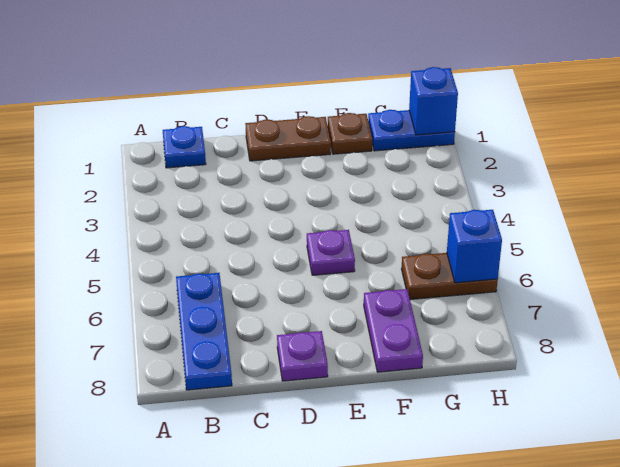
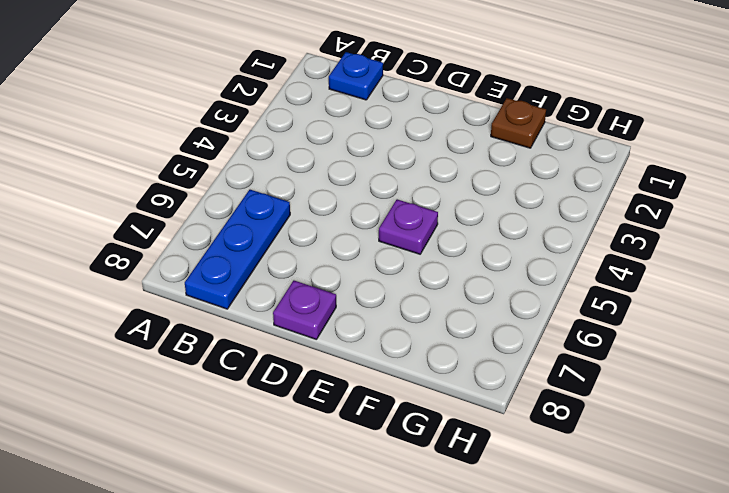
none -> brown 1x2 plate [245,116,331,161]
none -> purple 1x2 plate [364,289,423,372]

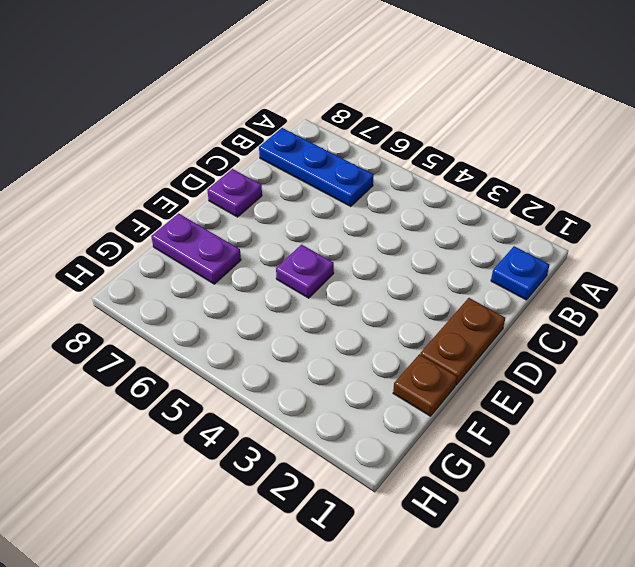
none -> blue 1x2 plate [368,110,455,151]
none -> brown 1x2 plate [402,253,498,300]

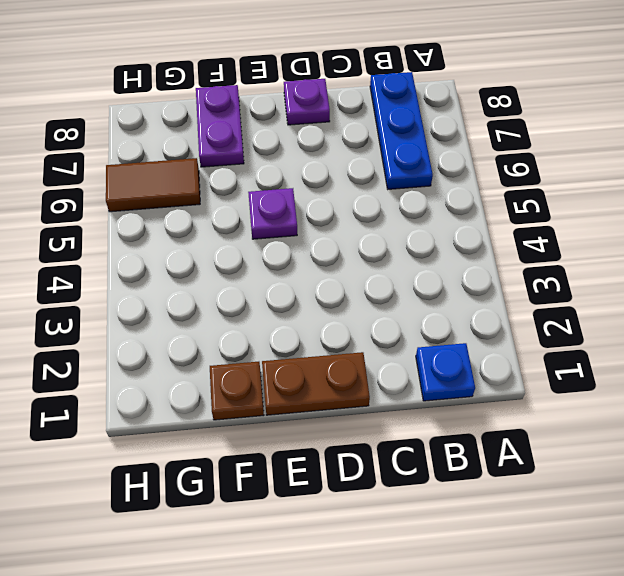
brown 1x2 tile [106,158,200,212] -> brown 1x2 plate [402,253,498,300]
none -> blue 1x2 plate [368,110,455,151]
none -> blue 1x1 brick [409,67,458,135]

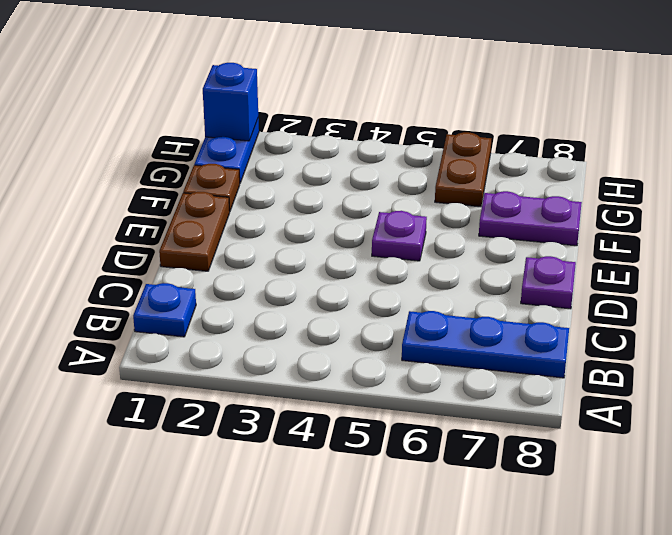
none -> blue 1x1 brick [447,210,502,283]

